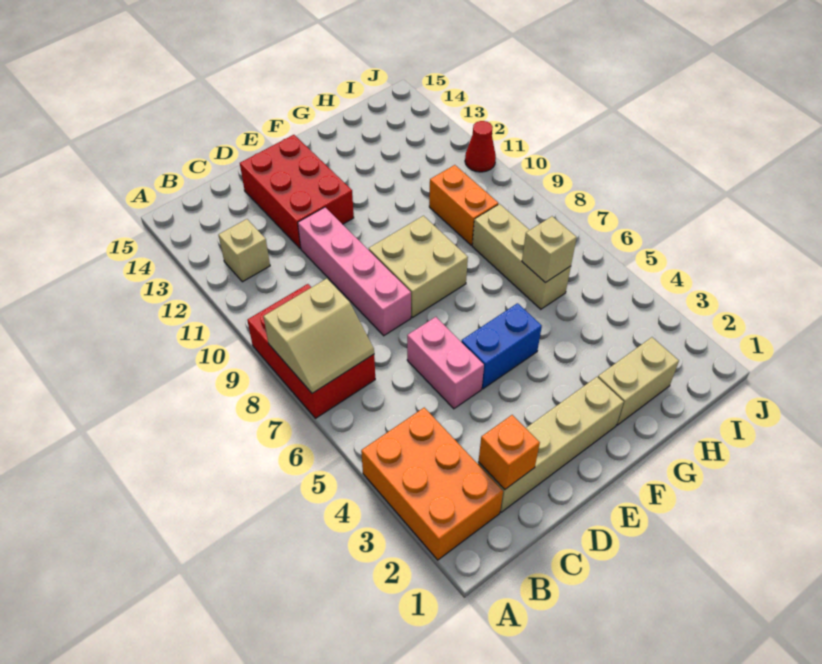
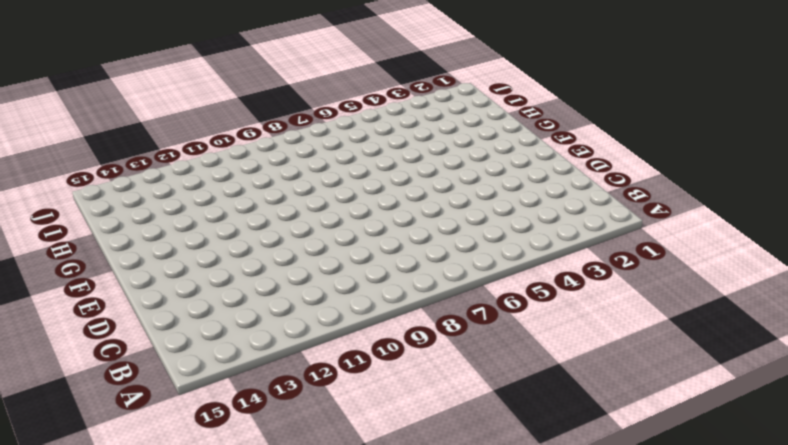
none -> orange 2x3 brick [361,408,503,560]
none -> red 2x3 brick [247,284,375,418]
none -> tan 1x1 brick [219,219,270,282]

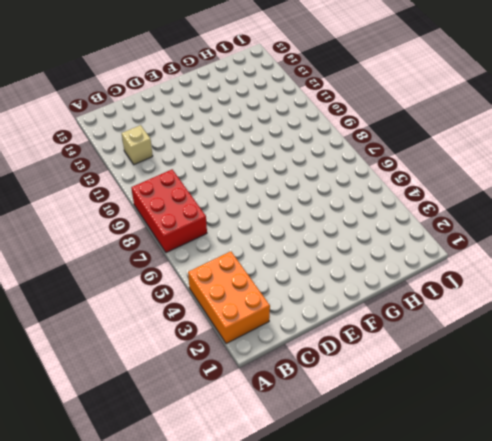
none -> tan 1x4 brick [478,377,624,512]
none -> pink 1x2 brick [407,317,484,409]
none -> pink 1x4 brick [298,207,411,336]

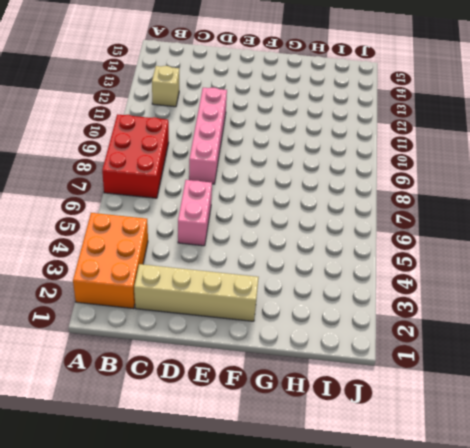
none -> red 2x3 brick [240,135,354,249]
none -> blue 1x2 brick [461,303,542,389]
none -> tan 2x2 brick [369,216,468,318]

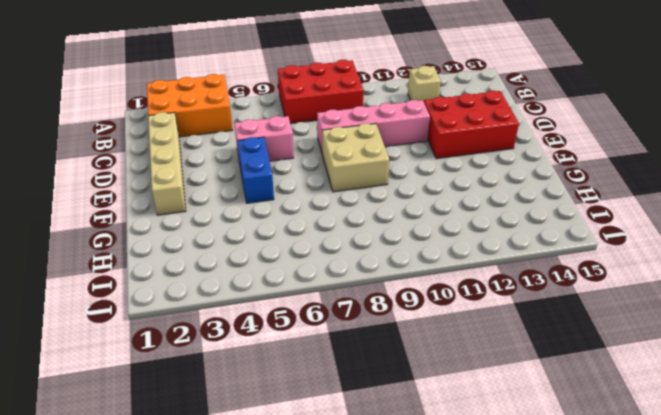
none -> tan 1x2 brick [598,337,679,425]
none -> tan 1x3 brick [472,204,571,309]
none -> orange 1x2 brick [429,165,498,245]

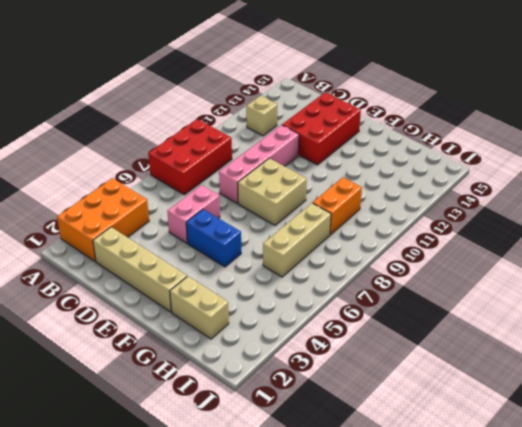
none -> red 1x1 cone [465,121,496,172]
none -> tan 2x2 slope [263,279,374,393]
none -> orange 1x1 brick [478,415,540,489]

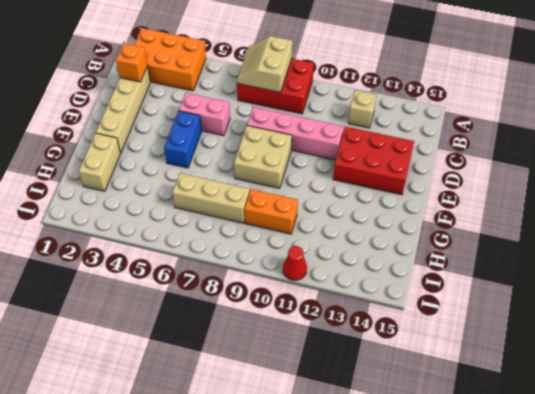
none -> tan 1x1 brick [522,216,577,283]

